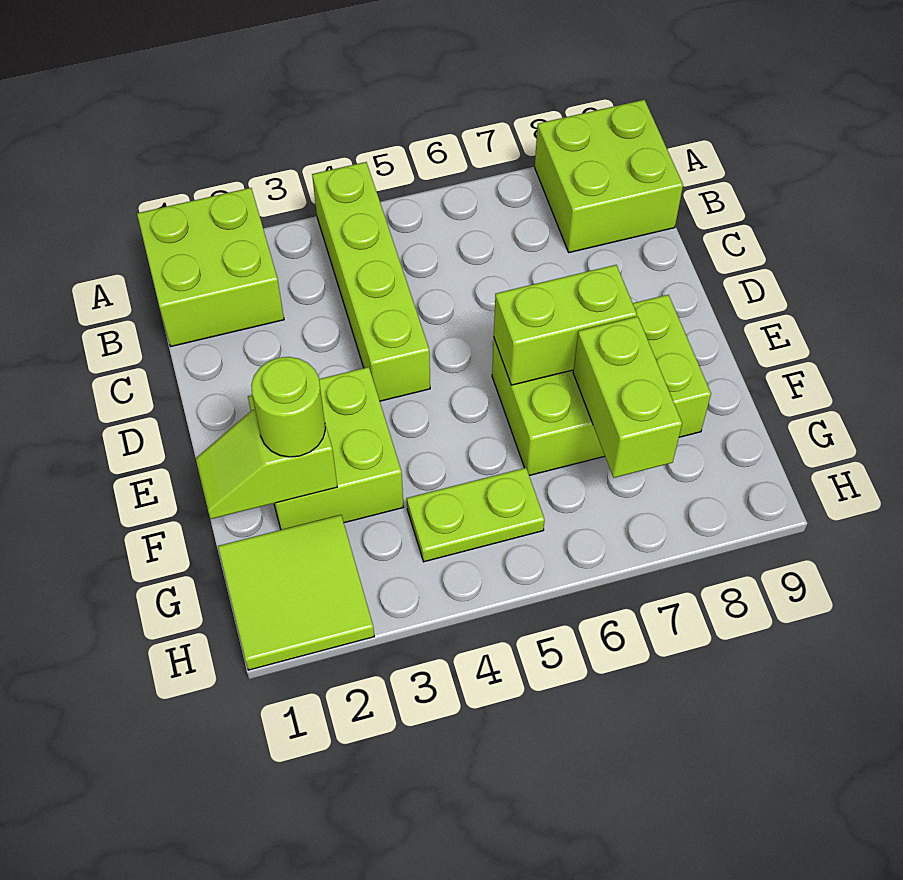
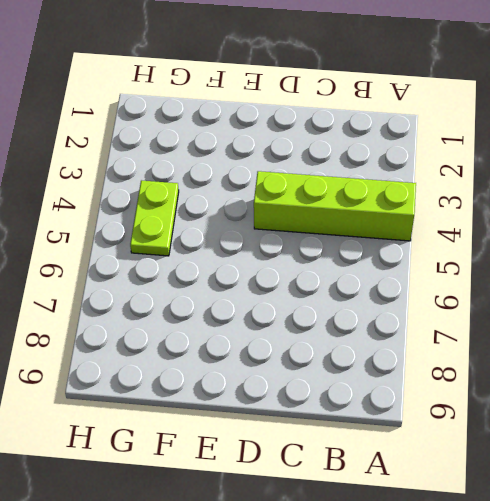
none -> lime 2x2 brick [137,188,284,346]
none -> lime 2x2 brick [535,100,683,253]

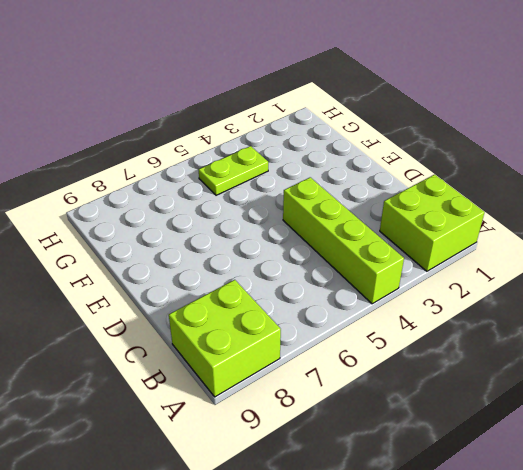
none -> lime 2x2 brick [248,367,404,530]
none -> lime 2x3 brick [492,295,711,476]

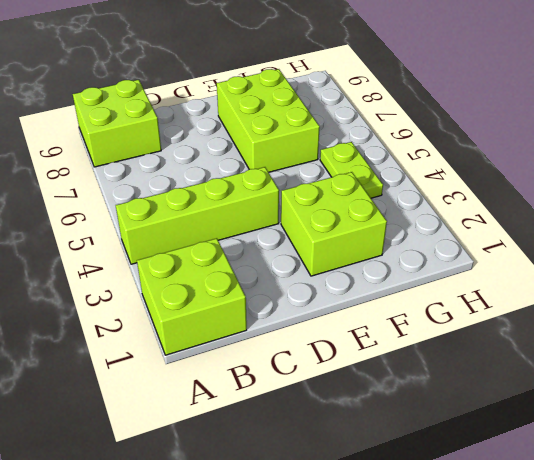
none -> lime 2x2 tile [218,515,374,670]
none -> lime 1x2 brick [494,265,637,385]

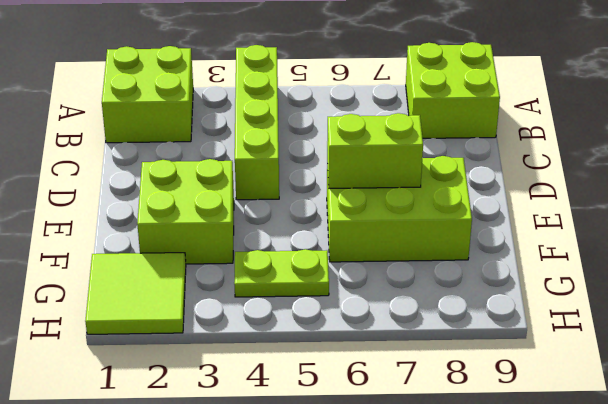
none -> lime 1x2 slope [196,410,337,519]
none -> lime 1x2 brick [573,316,682,478]

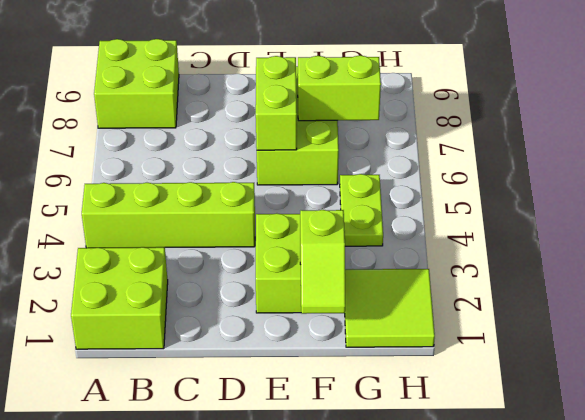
none -> lime 1x1 round brick [251,357,325,457]

